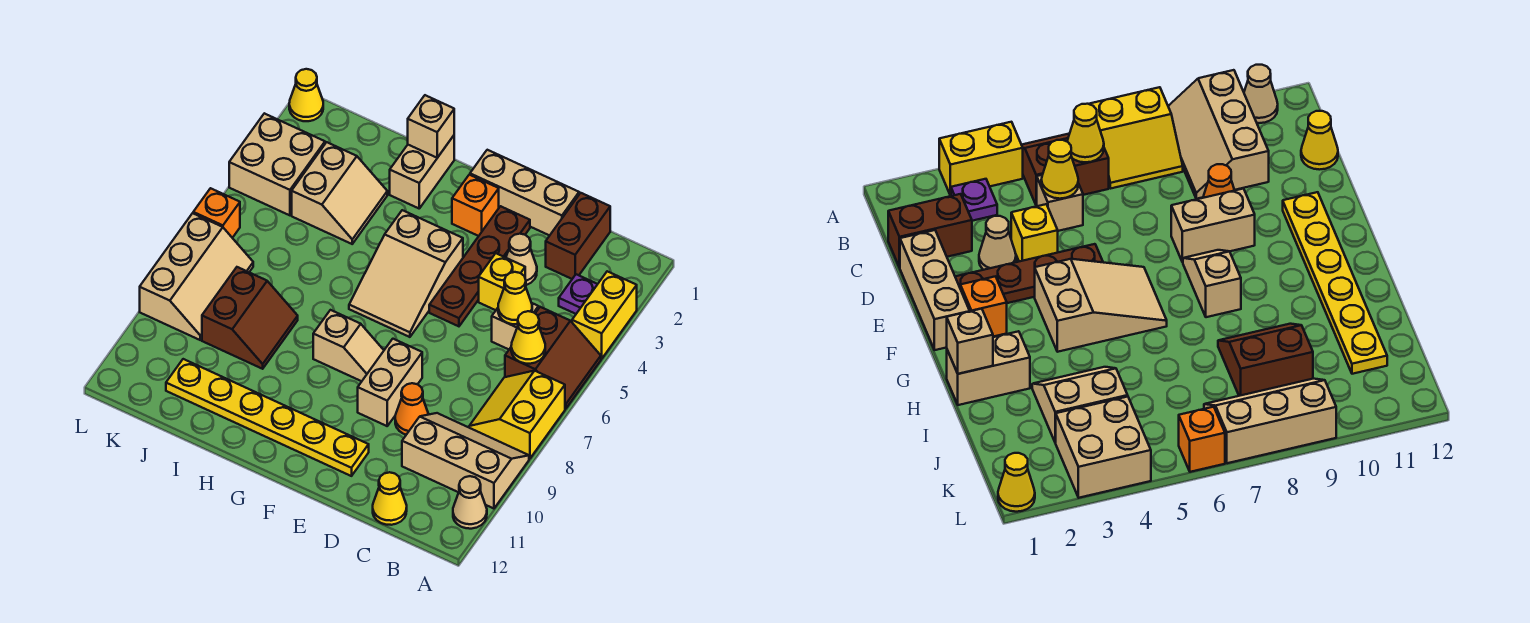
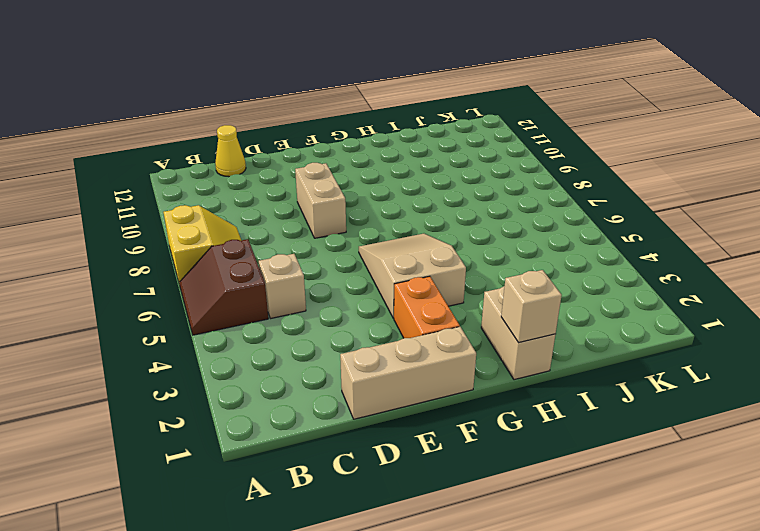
orange 1x2 brick [394,276,460,338] -> orange 1x1 brick [452,175,499,236]
none -> yellow 1x2 brick [572,271,637,359]
none -> tan 2x3 slope [402,413,529,508]
none -> tan 1x1 cone [453,476,487,529]

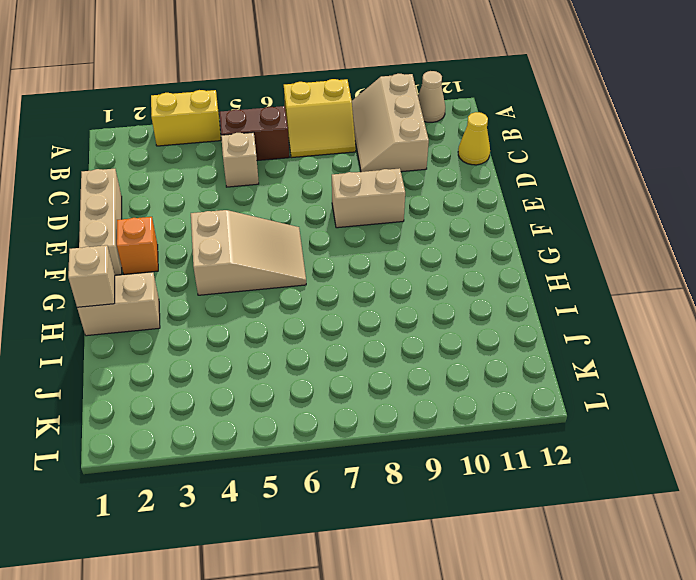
none -> purple 1x1 plate [559,274,597,314]
none -> brown 1x2 brick [546,193,610,279]
none -> tan 1x1 cone [506,234,537,285]

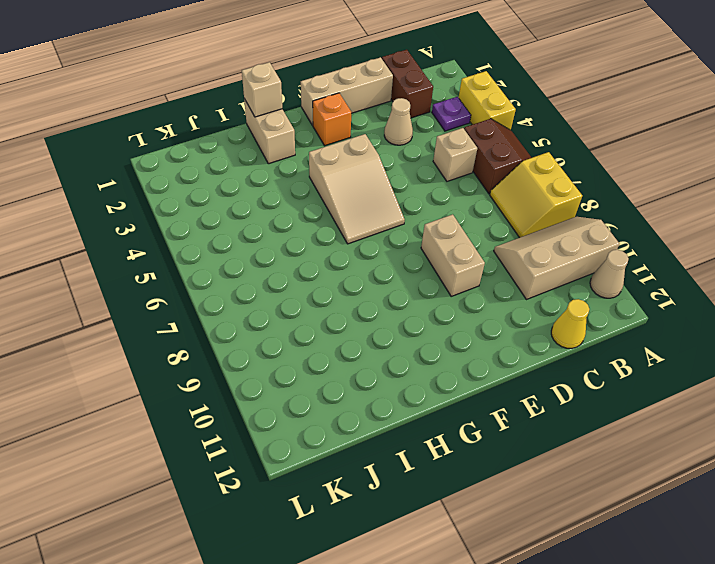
none -> yellow 1x1 brick [479,253,525,310]
none -> orange 1x1 cone [395,383,429,435]
none -> brown 1x4 plate [429,206,530,326]

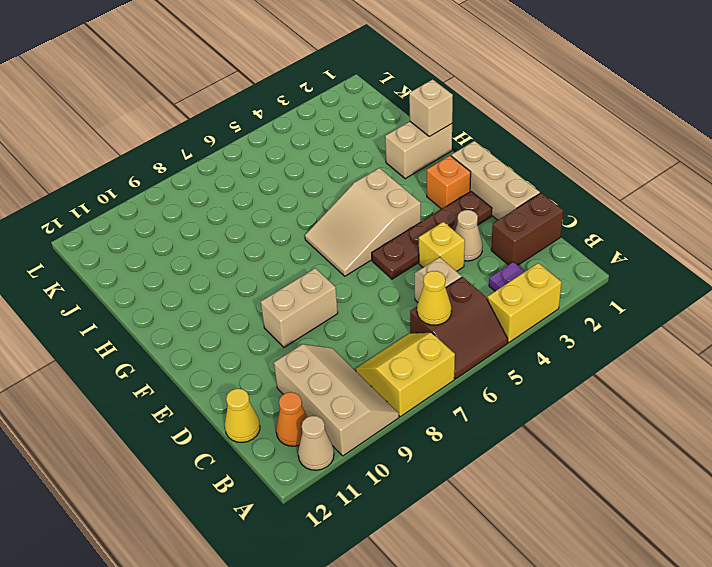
orange 1x1 cone [276,392,307,446] -> orange 1x1 cone moved to [395,383,429,435]
none -> yellow 1x6 plate [166,359,369,476]
none -> tan 1x2 slope [313,310,384,381]
none -> tan 2x2 slope [292,142,387,244]

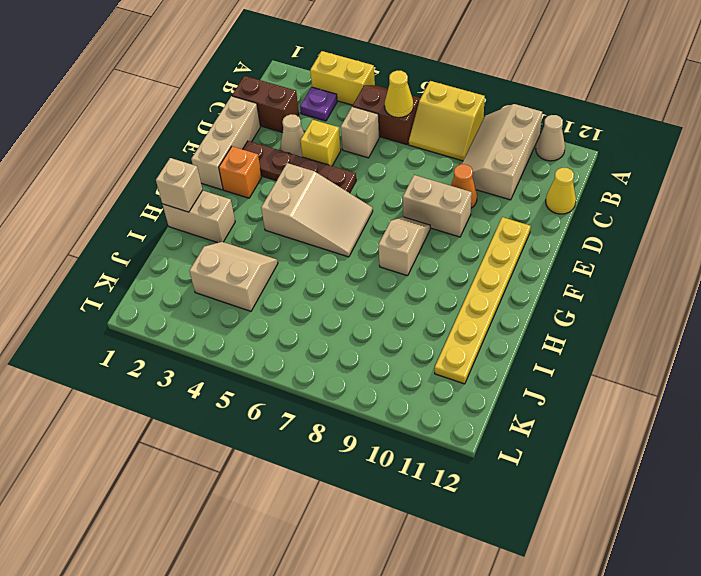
none -> brown 2x2 slope [202,267,298,369]
none -> tan 2x2 brick [229,113,325,215]
none -> tan 2x3 slope [140,213,253,340]

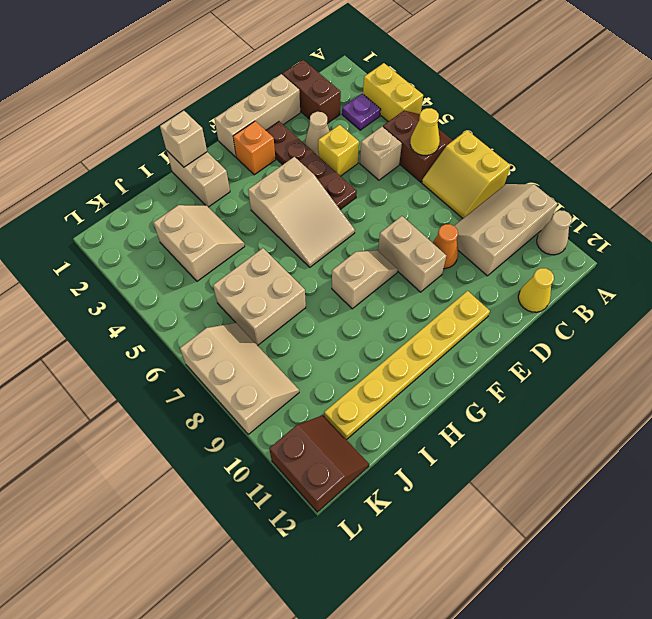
tan 2x2 brick [213,248,306,346] -> tan 2x2 brick moved to [229,113,325,215]
brown 2x2 slope [269,415,369,512] -> brown 2x2 slope moved to [202,267,298,369]
none -> yellow 1x1 cone [289,69,323,121]
none -> orange 1x1 brick [193,188,240,238]
none -> yellow 1x1 cone [498,272,532,324]

